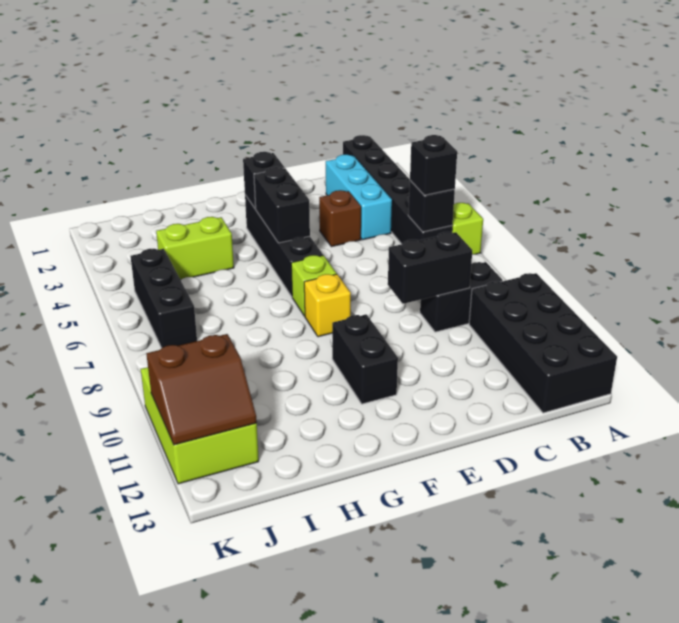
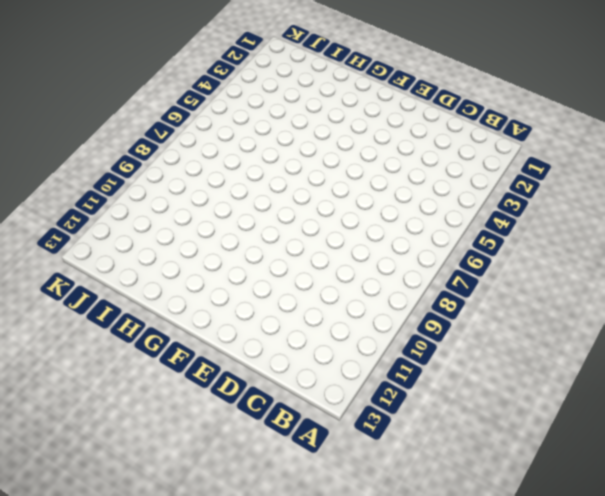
none -> lime 1x1 brick [452,203,483,254]
none -> black 2x4 brick [469,273,617,413]
none -> black 1x6 brick [343,135,452,244]

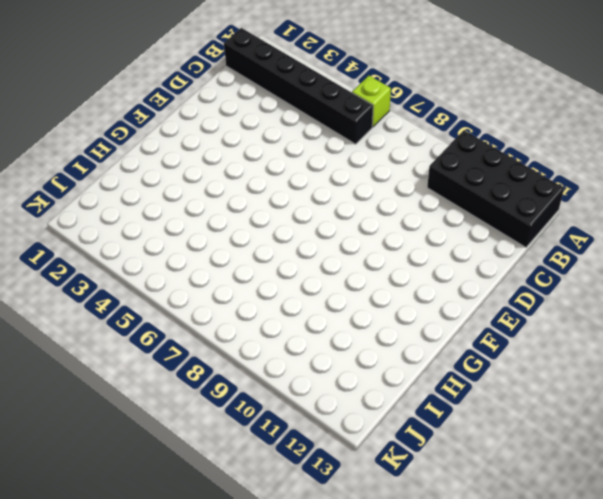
none -> black 1x2 brick [420,262,503,332]
none -> cyan 1x3 brick [326,155,392,240]
none -> brown 1x1 brick [319,190,361,247]

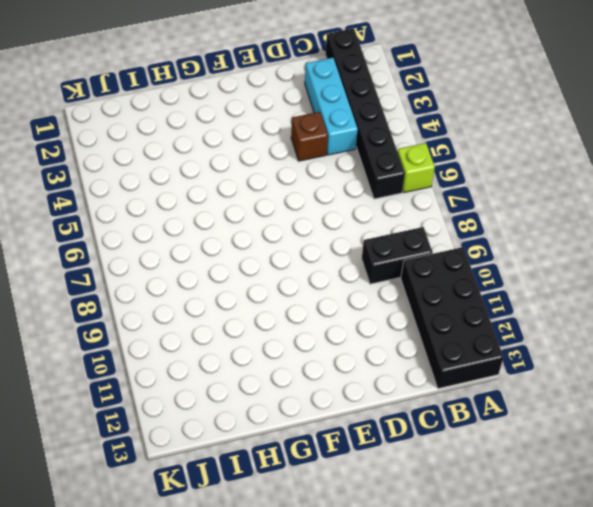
none -> black 1x4 brick [245,195,323,296]
none -> lime 1x1 brick [291,255,337,316]
none -> yellow 1x1 brick [304,274,351,337]

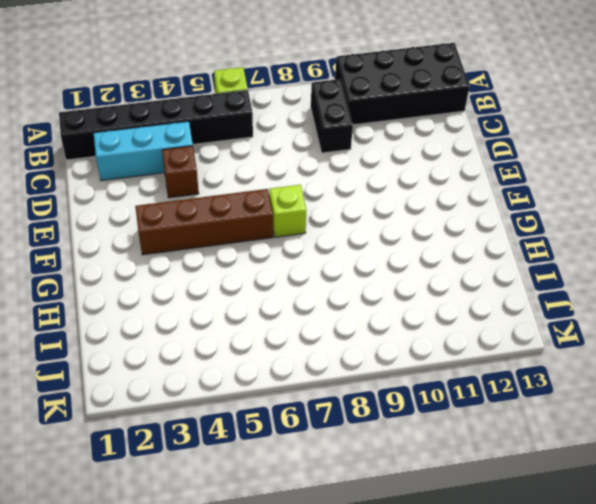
brown 1x4 brick [135,189,273,255] -> black 1x4 brick [245,195,323,296]
none -> yellow 1x1 brick [304,274,351,337]
none -> black 1x2 brick [332,314,398,404]
none -> lime 1x2 brick [156,217,234,280]

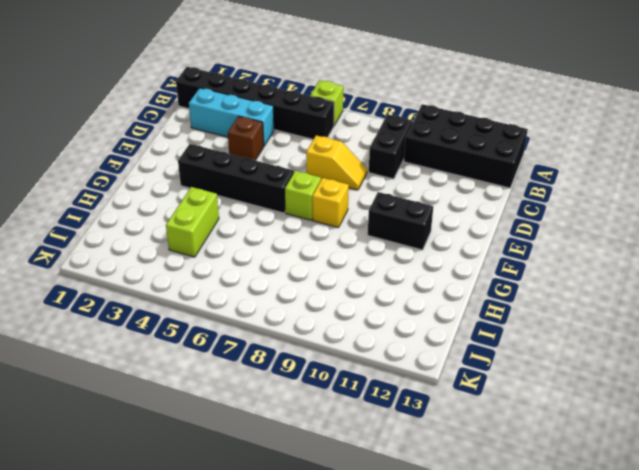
yellow 1x2 slope [306,135,367,190] -> none
none -> black 1x3 brick [131,249,197,348]
none -> lime 2x3 brick [141,367,259,484]
none -> black 1x1 brick [408,180,455,232]

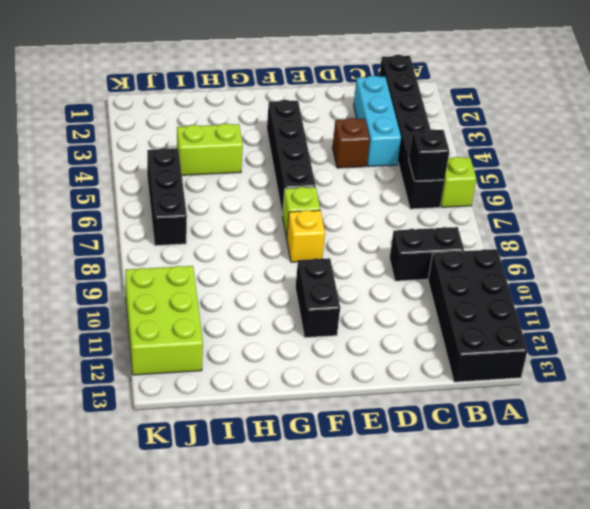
none -> black 1x2 brick [388,232,472,304]
none -> black 1x1 brick [243,152,285,209]
none -> black 1x2 brick [254,167,310,243]

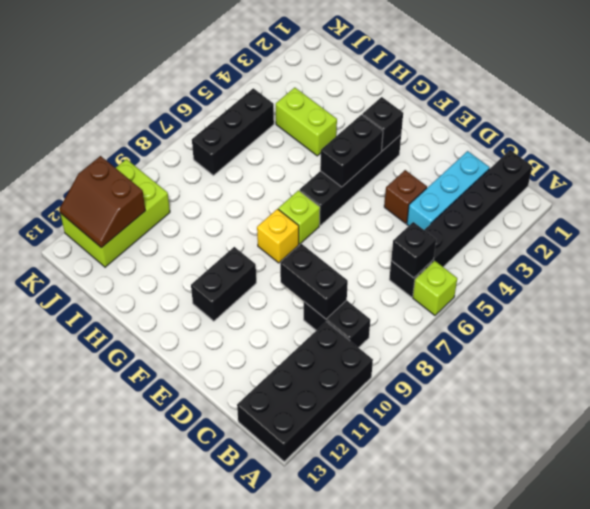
none -> black 1x1 brick [410,135,457,195]

